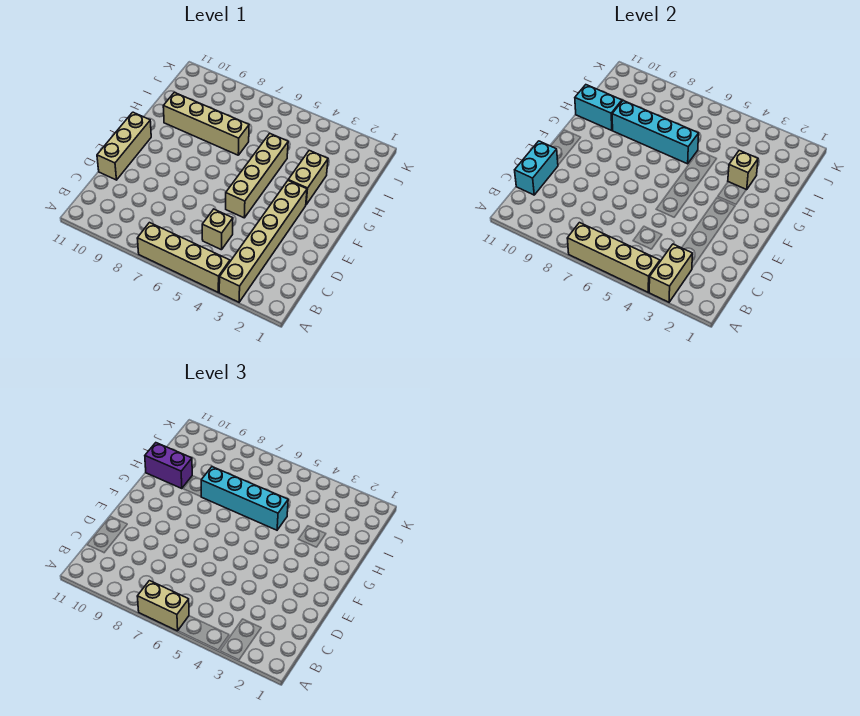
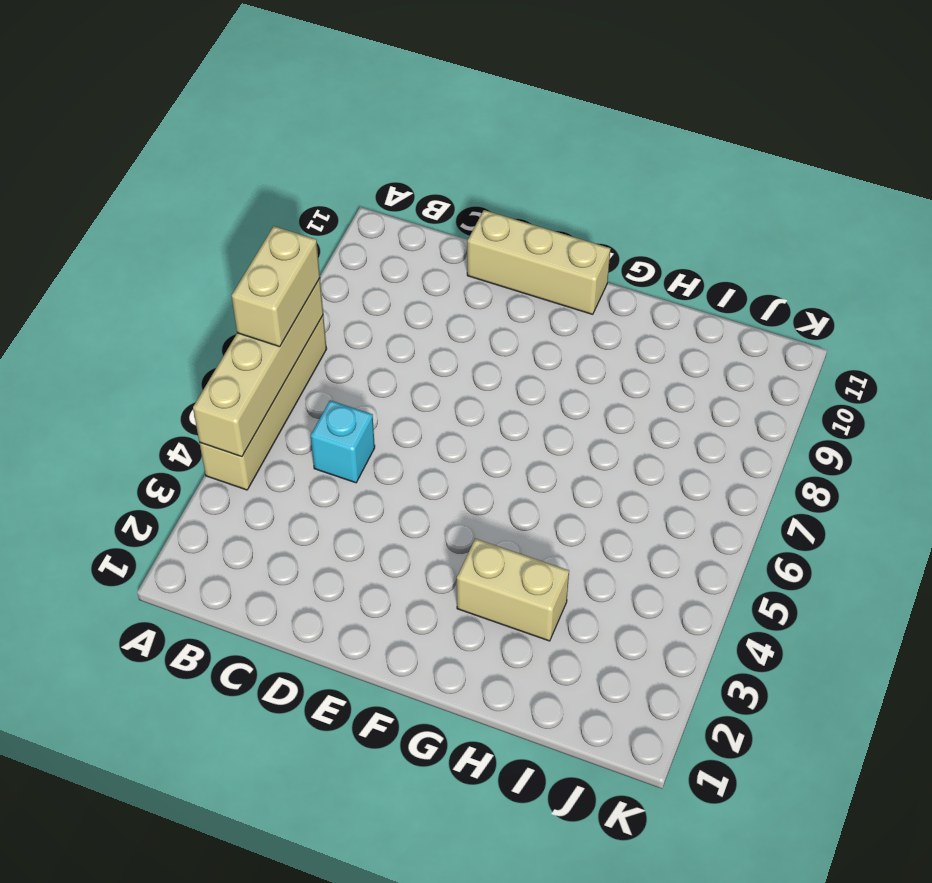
cyan 1x1 brick [311,400,375,483] -> tan 1x1 brick [202,209,233,250]
none -> tan 1x6 brick [219,181,307,302]
none -> tan 1x4 brick [226,133,288,218]
none -> tan 1x4 brick [163,92,249,155]

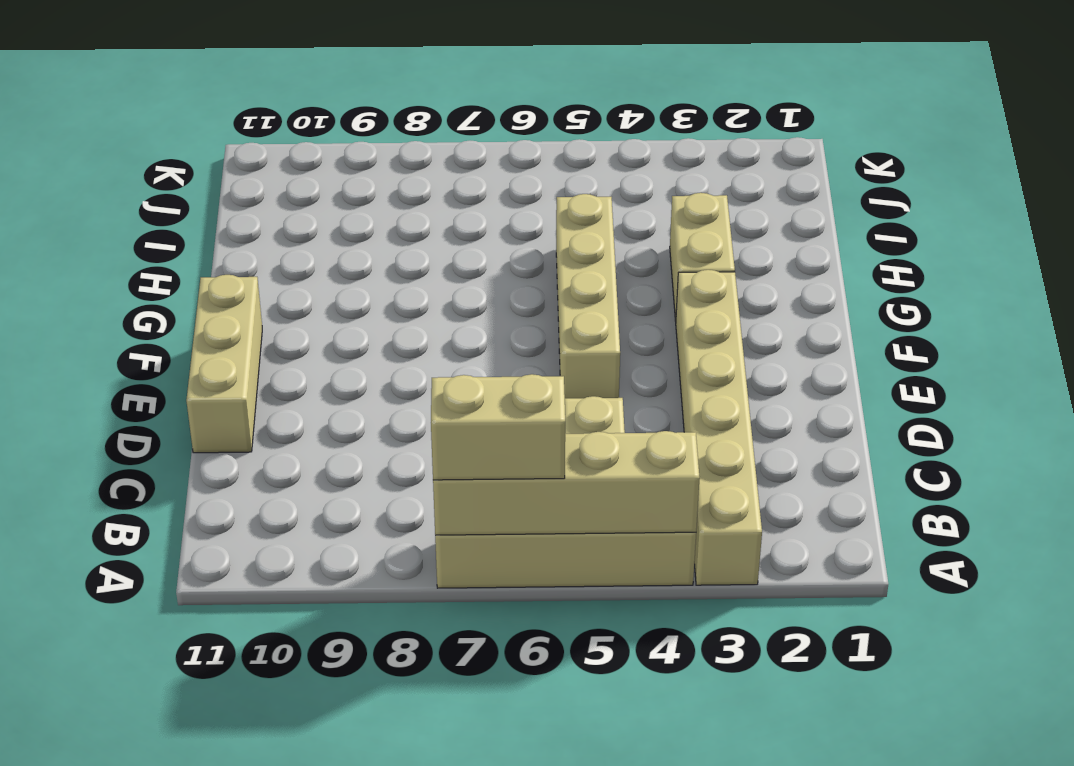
none -> tan 1x4 brick [163,92,249,155]
none -> tan 1x2 brick [649,244,693,302]
none -> cyan 1x2 brick [515,141,558,195]

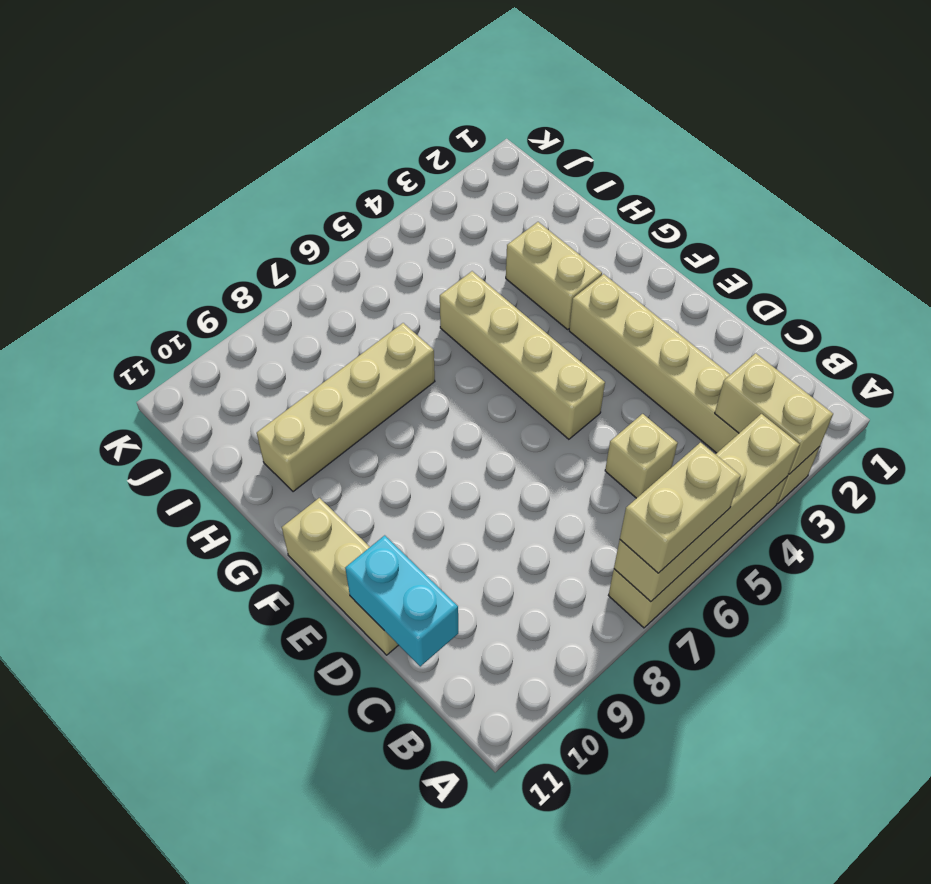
none -> tan 1x1 brick [728,150,758,190]
none -> cyan 1x4 brick [612,101,699,164]
none -> cyan 1x2 brick [575,85,622,130]

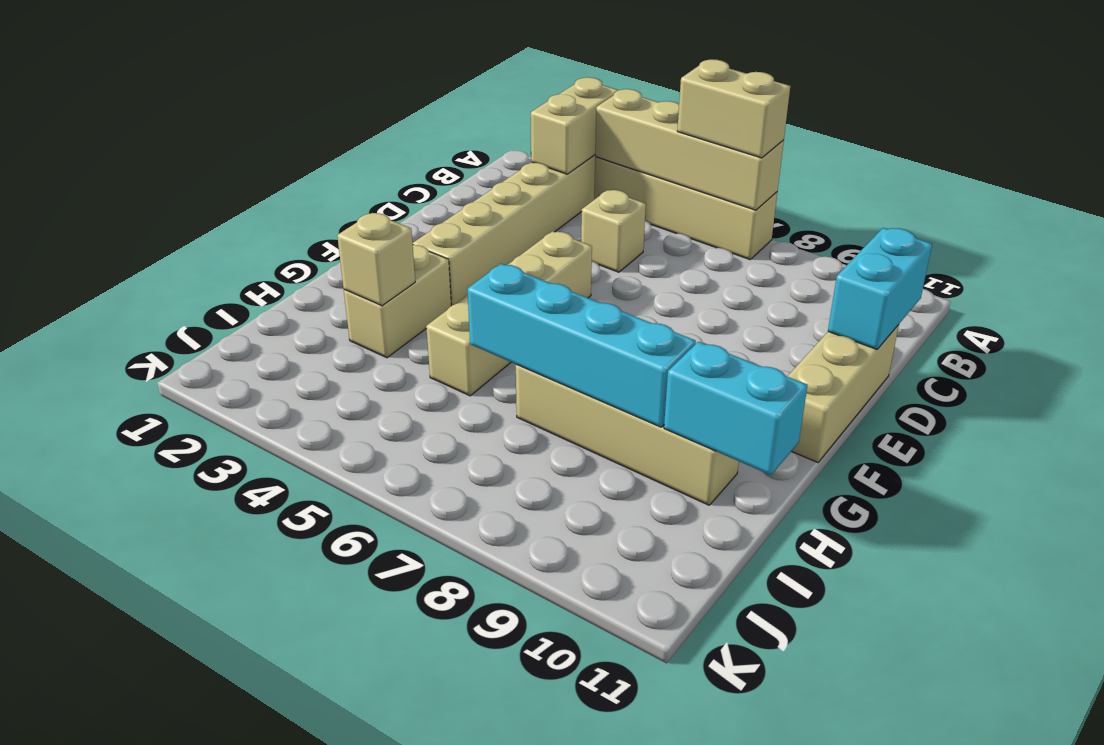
none -> cyan 1x4 brick [201,467,288,530]
none -> purple 1x2 brick [145,443,192,488]

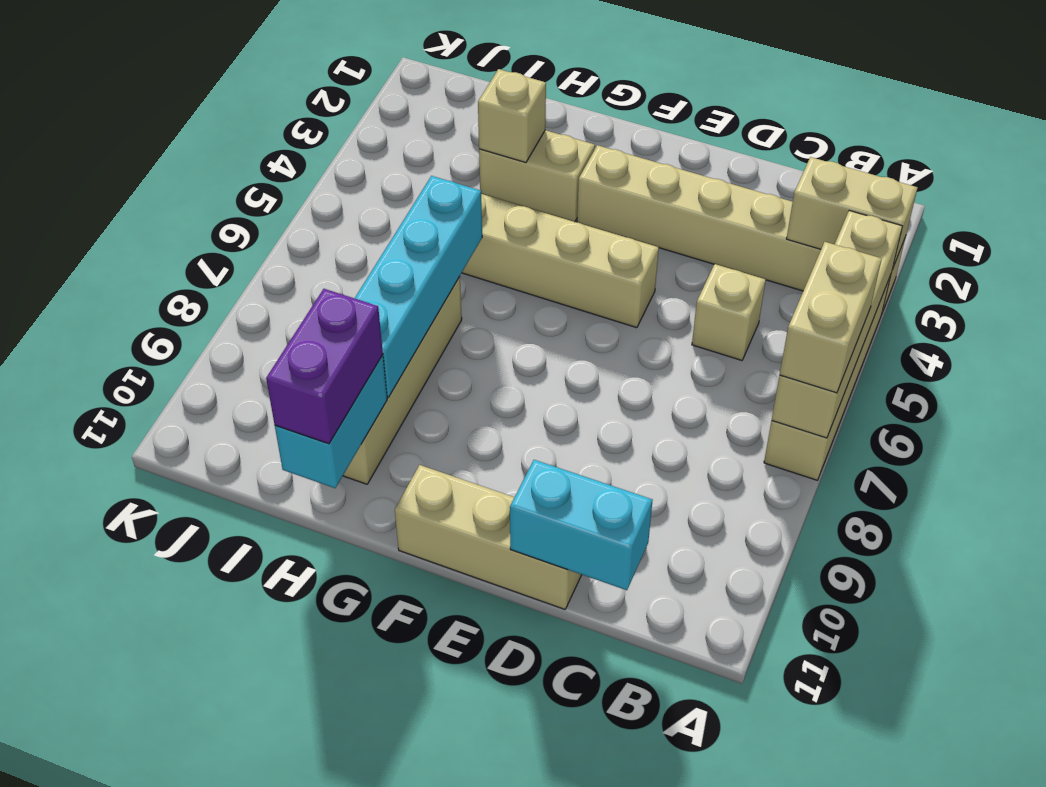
none -> cyan 1x4 brick [201,467,288,530]

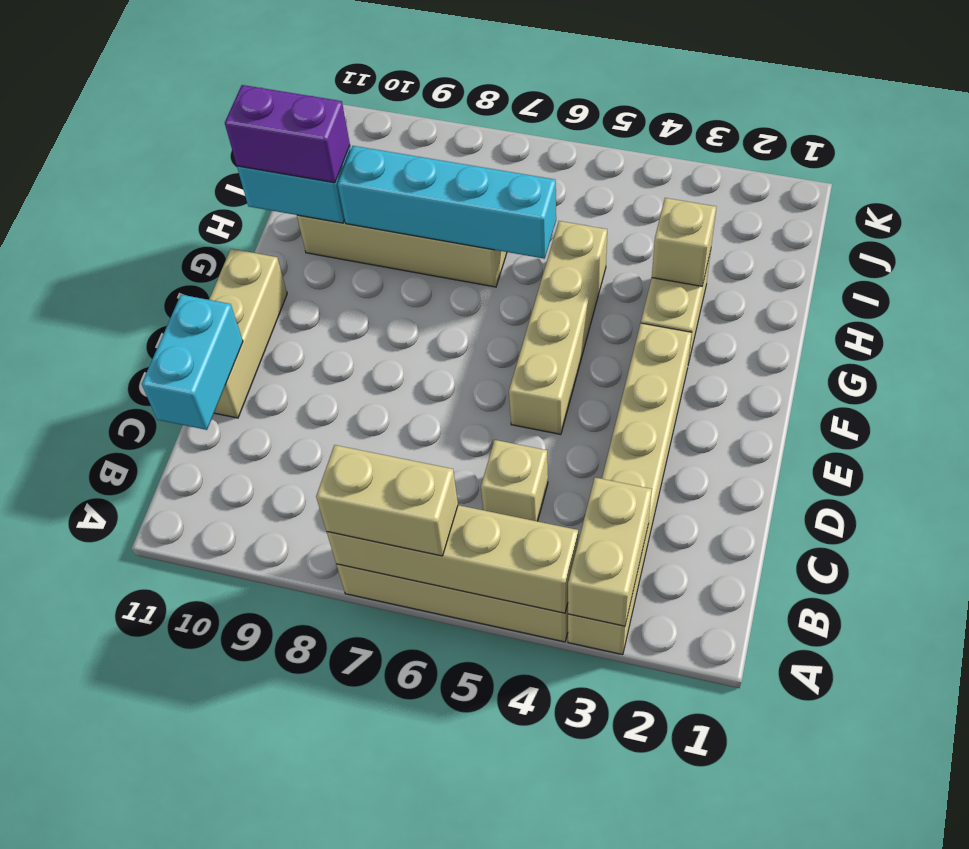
none -> cyan 1x4 brick [201,467,288,530]

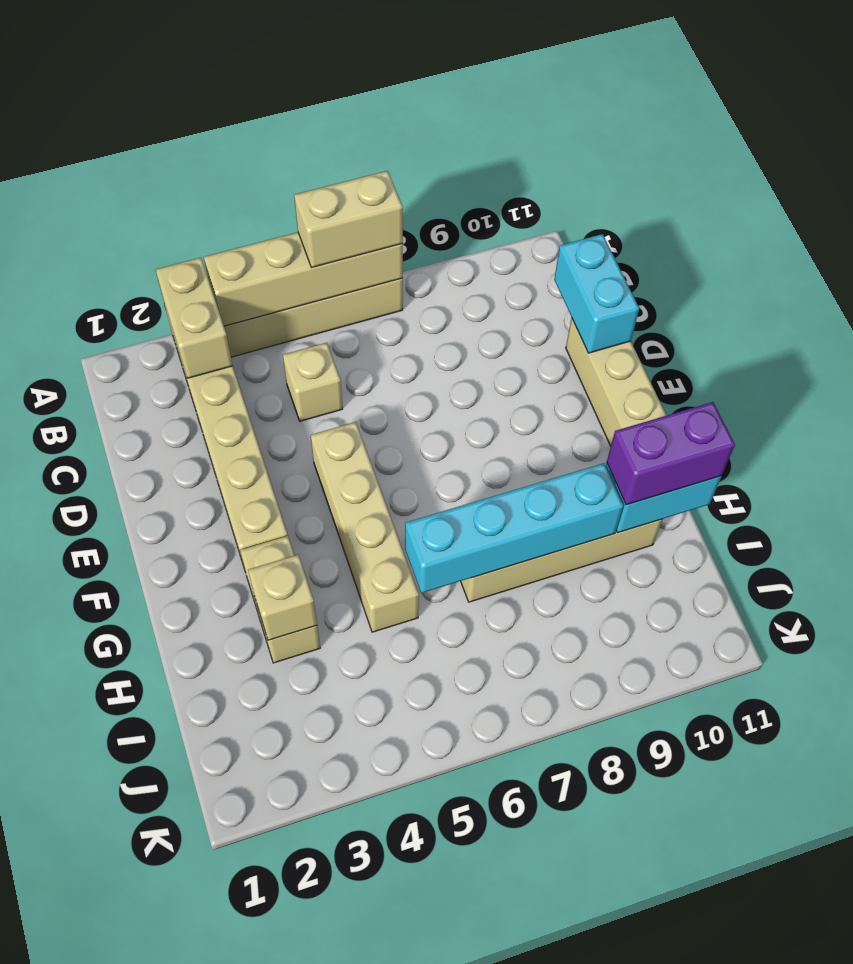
none -> cyan 1x4 brick [201,467,288,530]

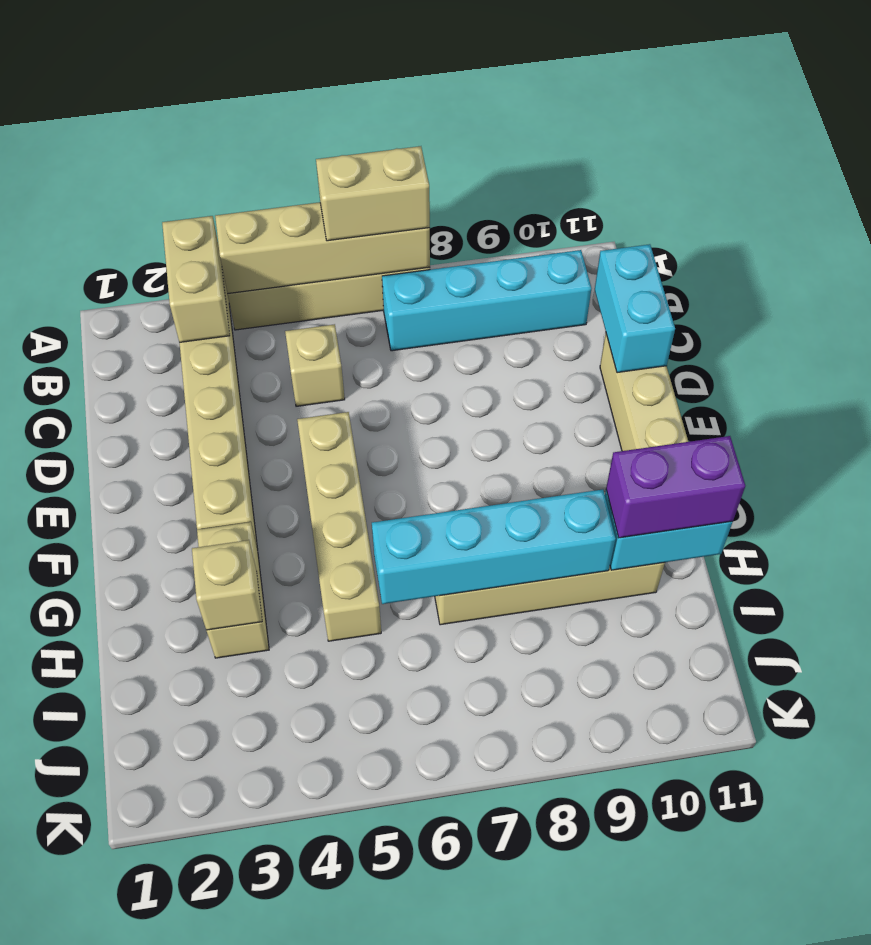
cyan 1x4 brick [382,250,591,351] -> cyan 1x4 brick moved to [201,467,288,530]

